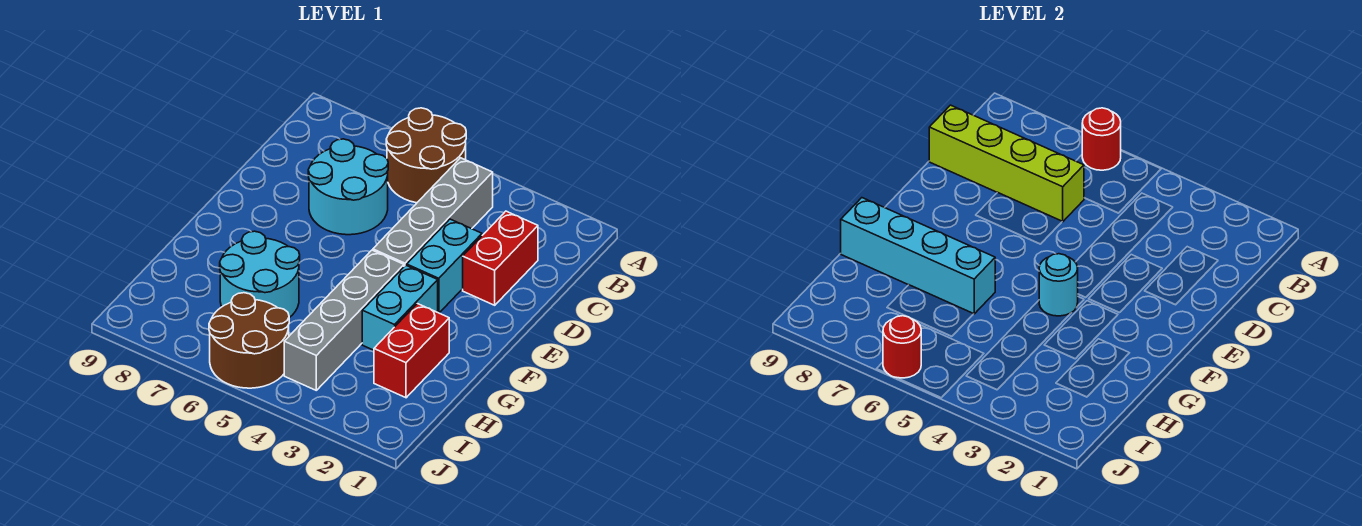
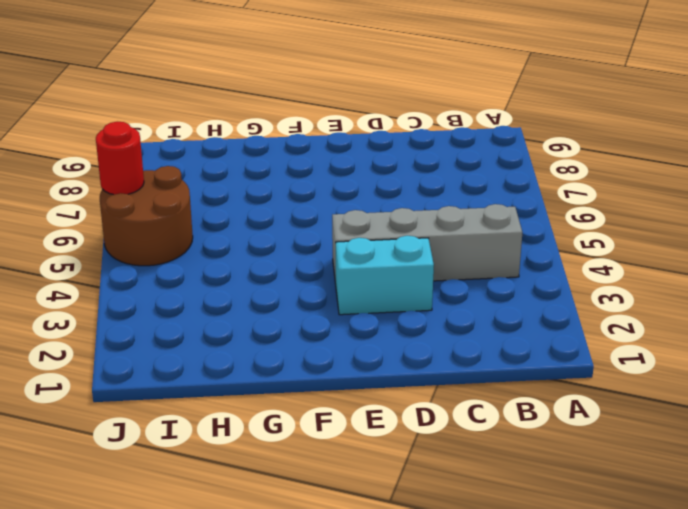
none -> brown 2x2 round brick [386,108,466,203]
none -> red 1x2 brick [463,211,538,305]
none -> cyan 2x2 round brick [308,139,388,235]

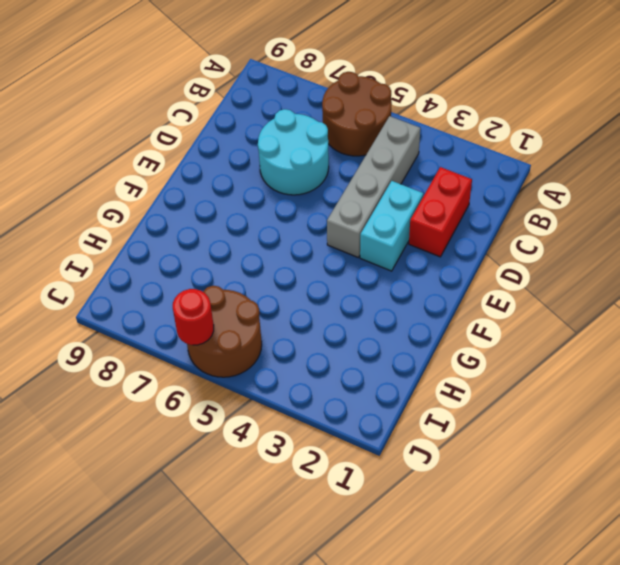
none -> cyan 1x2 brick [362,265,438,350]
none -> grey 1x4 brick [284,250,404,390]
none -> red 1x2 brick [374,304,449,398]

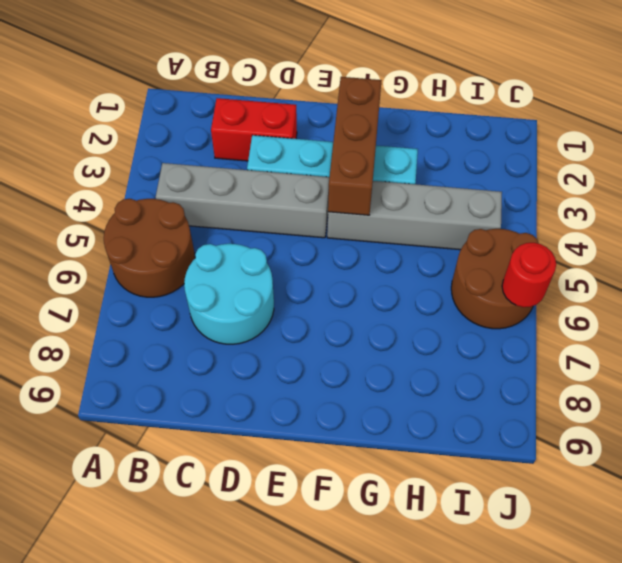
brown 1x3 brick [328,77,382,215] -> cyan 1x1 round brick [1039,254,1078,316]
none -> red 1x2 brick [374,304,449,398]
none -> cyan 2x2 round brick [220,231,300,318]
none -> red 1x1 round brick [1082,108,1121,170]

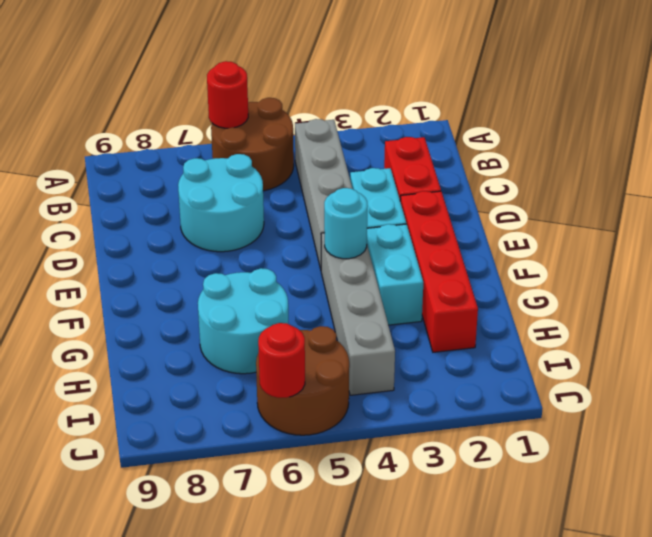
red 1x4 brick [400,191,478,352] -> red 1x2 brick [374,304,449,398]
none -> lime 1x4 brick [929,105,1084,222]
none -> cyan 1x4 brick [841,198,995,314]

